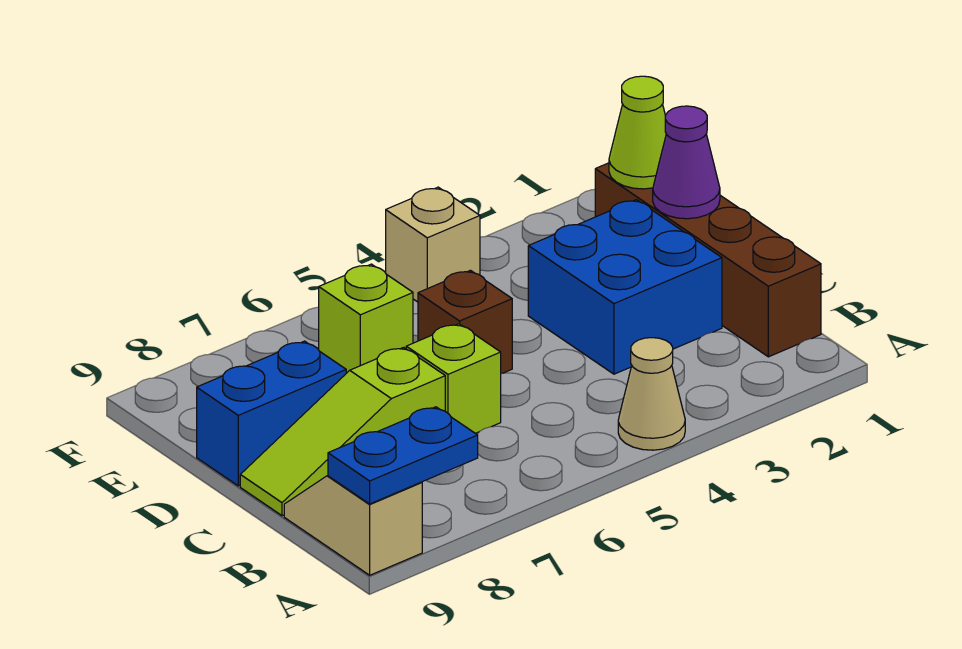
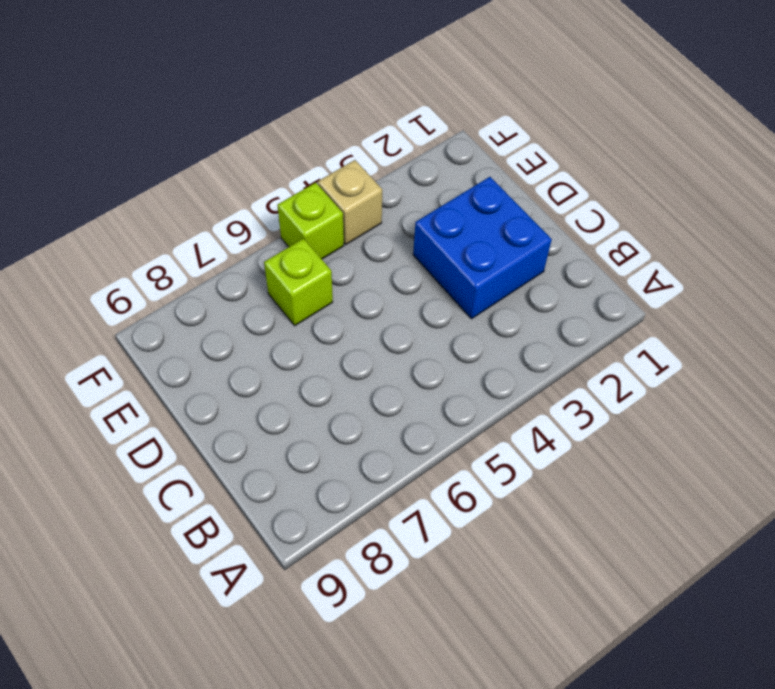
lime 1x1 brick [278,183,344,259] -> lime 1x1 brick moved to [406,324,501,433]
none -> tan 1x1 cone [618,338,685,450]
none -> tan 1x2 slope [284,476,422,575]
none -> brown 1x4 brick [595,163,821,357]

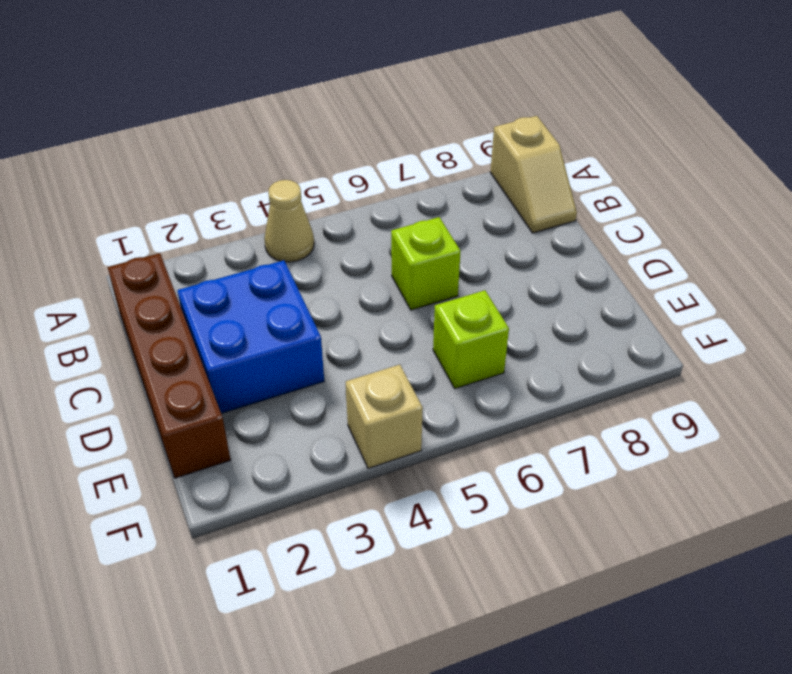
none -> lime 1x3 slope [240,347,445,516]
none -> brown 1x1 brick [418,270,512,374]
none -> blue 1x2 brick [197,341,346,486]

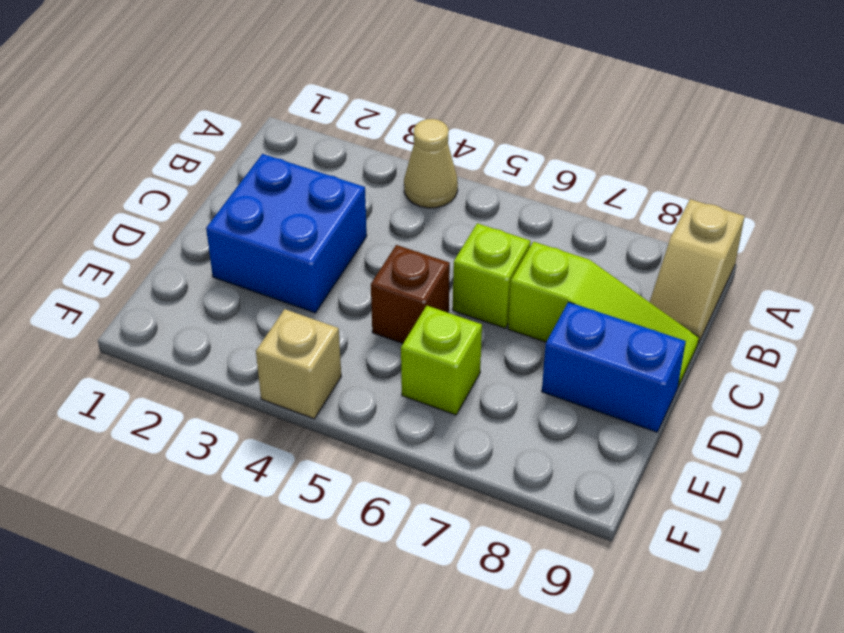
none -> brown 1x4 brick [595,163,821,357]
none -> blue 1x2 plate [328,407,478,504]
none -> purple 1x1 cone [653,106,720,219]

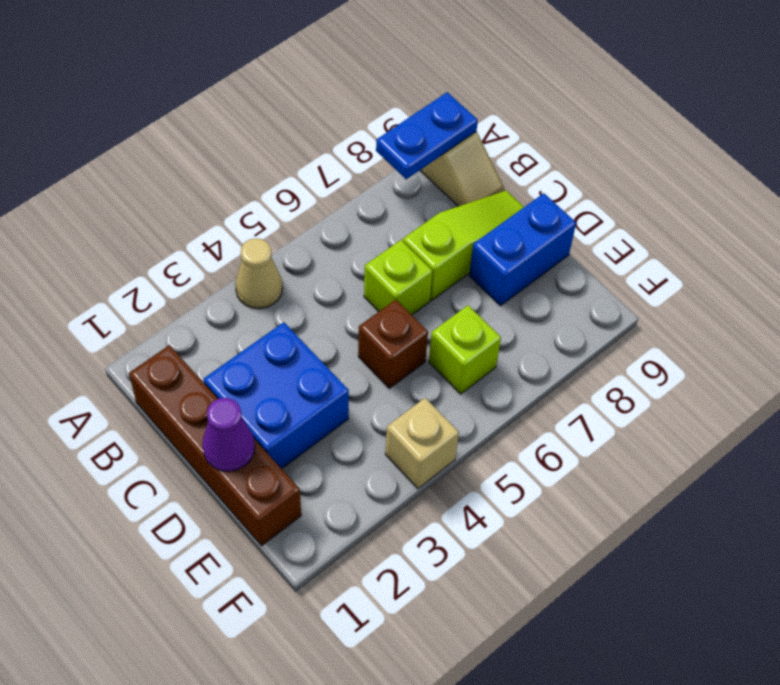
none -> lime 1x1 cone [609,76,666,189]

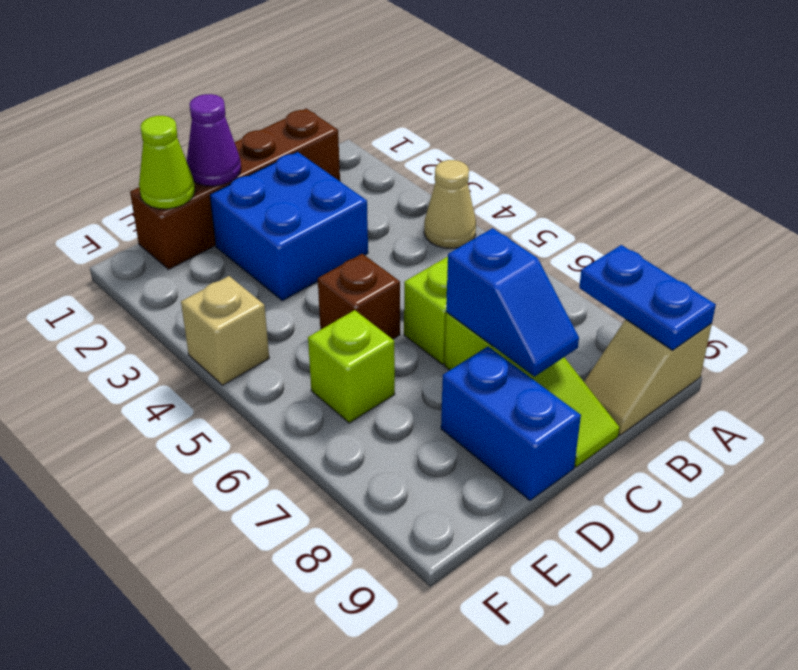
blue 1x2 slope [446,228,579,377] -> none

